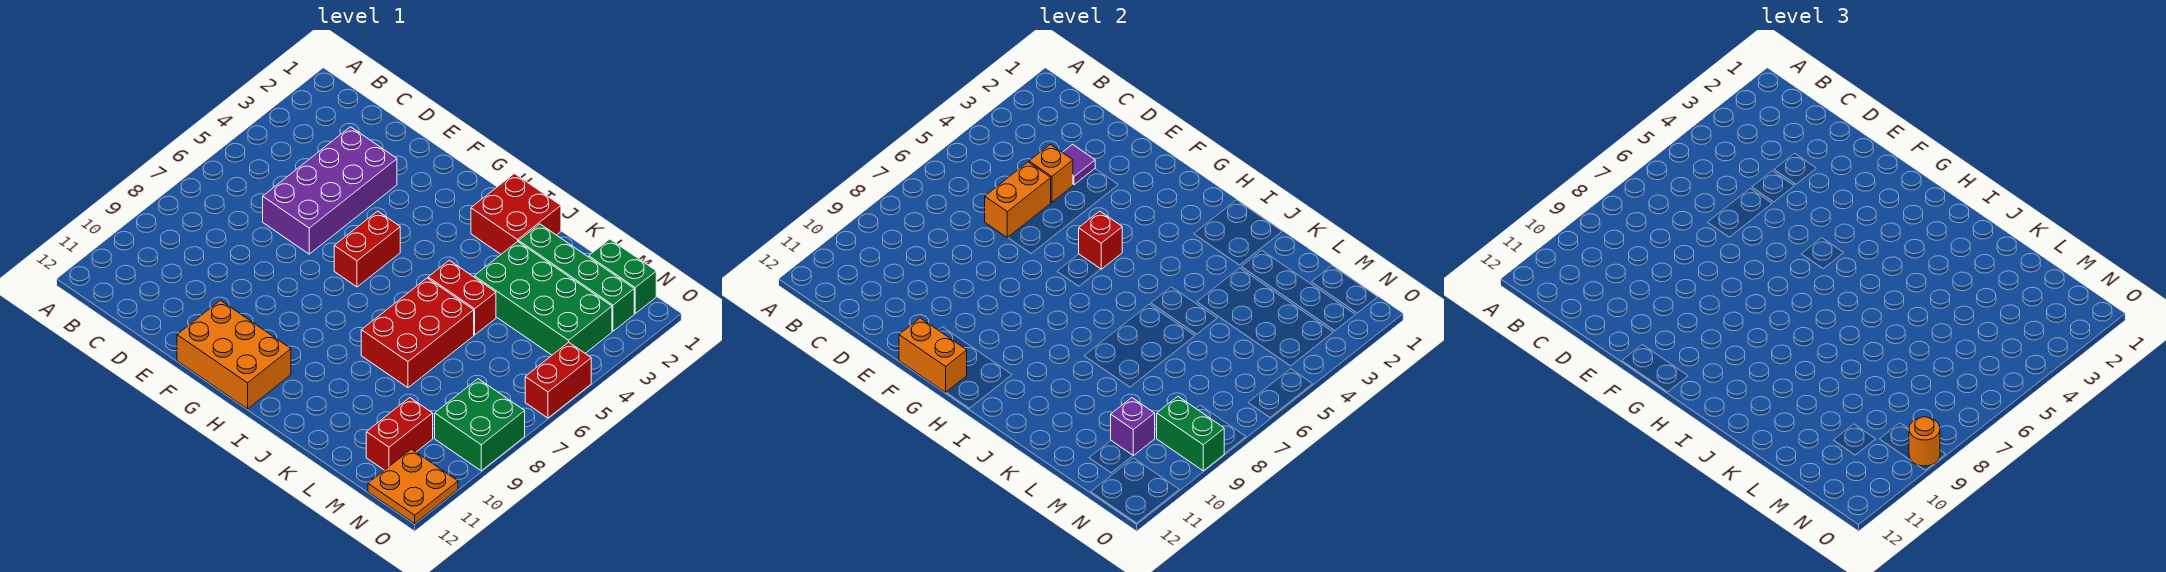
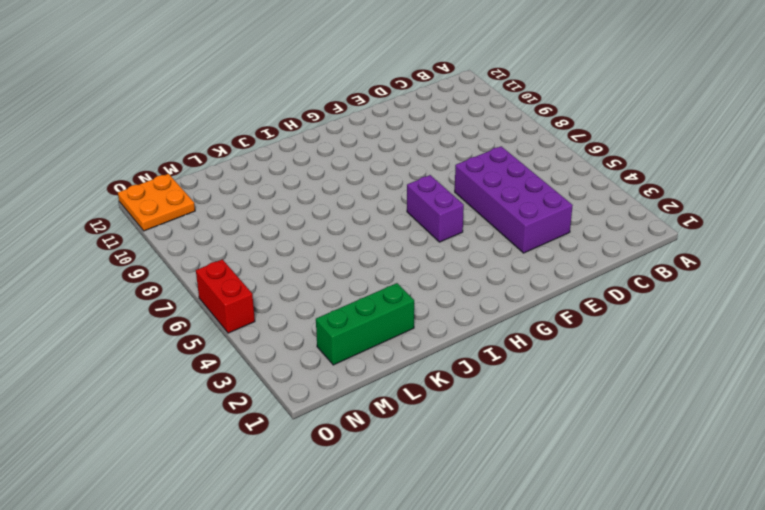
purple 1x2 brick [407,175,464,242] -> red 1x2 brick [334,211,400,287]
green 1x3 brick [316,283,414,365] -> green 1x4 brick [519,224,634,331]
none -> orange 2x3 brick [177,300,291,409]
none -> red 2x2 brick [471,174,561,254]
none -> red 1x2 brick [428,260,496,335]

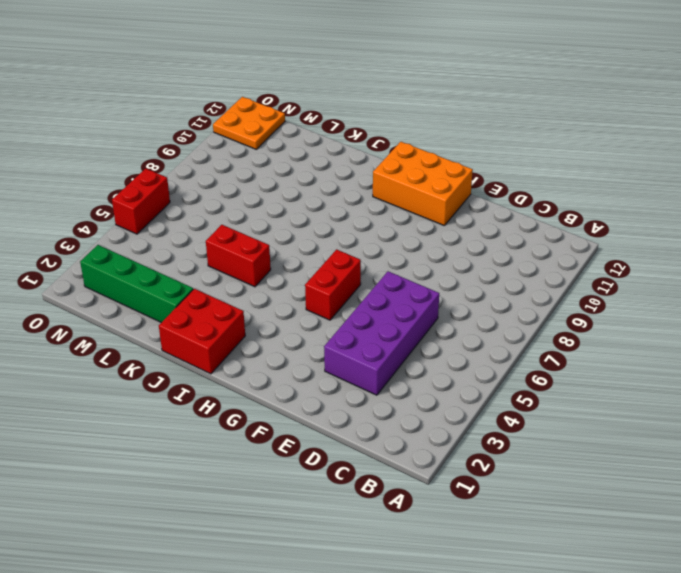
none -> red 2x3 brick [361,278,474,388]
none -> green 2x4 brick [474,241,612,355]
none -> green 1x2 brick [589,239,656,313]

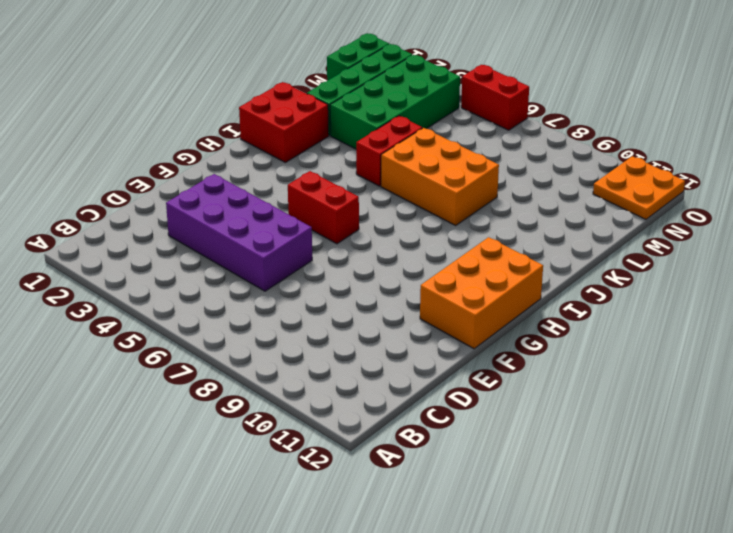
orange 2x3 brick [381,128,499,225] -> red 2x3 brick [361,278,474,388]
none -> red 1x2 brick [366,398,433,470]
none -> green 2x2 brick [435,379,525,471]
none -> purple 1x1 tile [1062,144,1095,185]

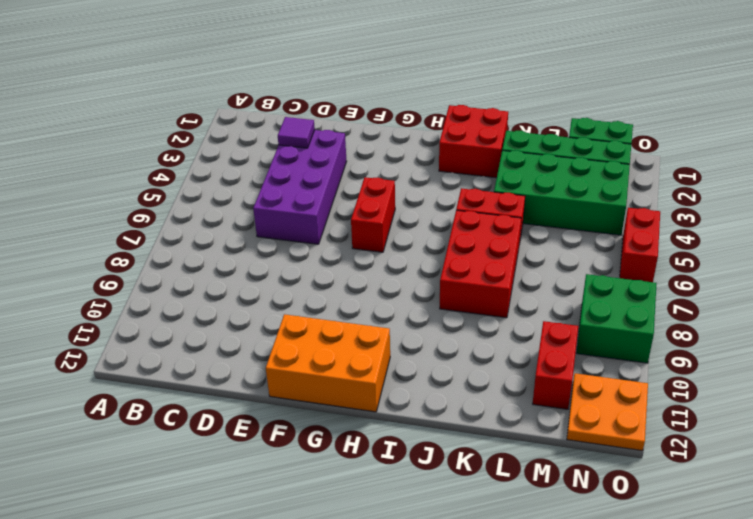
none -> orange 1x1 brick [1029,144,1073,202]
none -> orange 1x2 brick [985,162,1051,238]
none -> orange 1x2 brick [899,318,967,392]

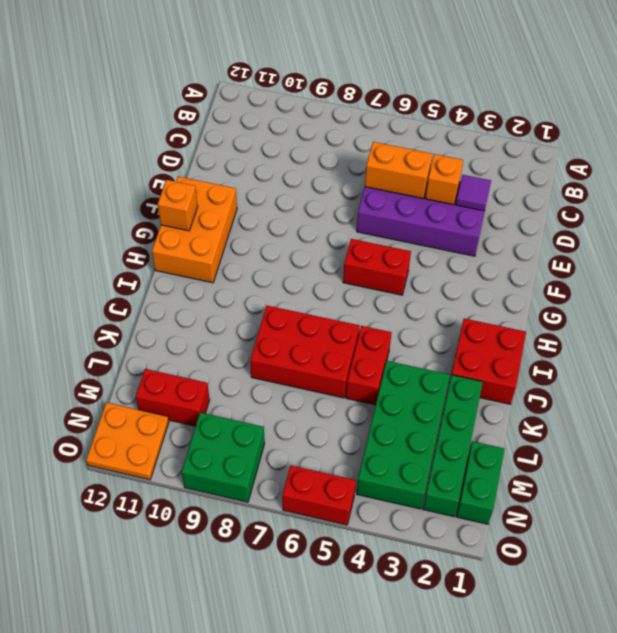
orange 1x1 brick [158,180,198,231] -> orange 1x2 brick [899,318,967,392]
none -> red 1x1 brick [1079,211,1122,269]
none -> purple 1x1 brick [1111,398,1155,456]
none -> green 1x2 brick [1157,396,1224,471]

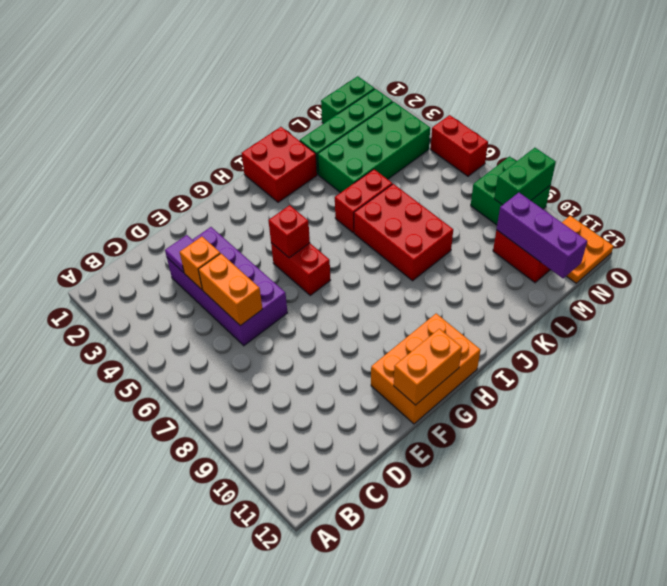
purple 1x3 brick [496,193,587,278] -> purple 1x1 brick [1111,398,1155,456]
none -> orange 1x1 round brick [1909,417,1940,466]

